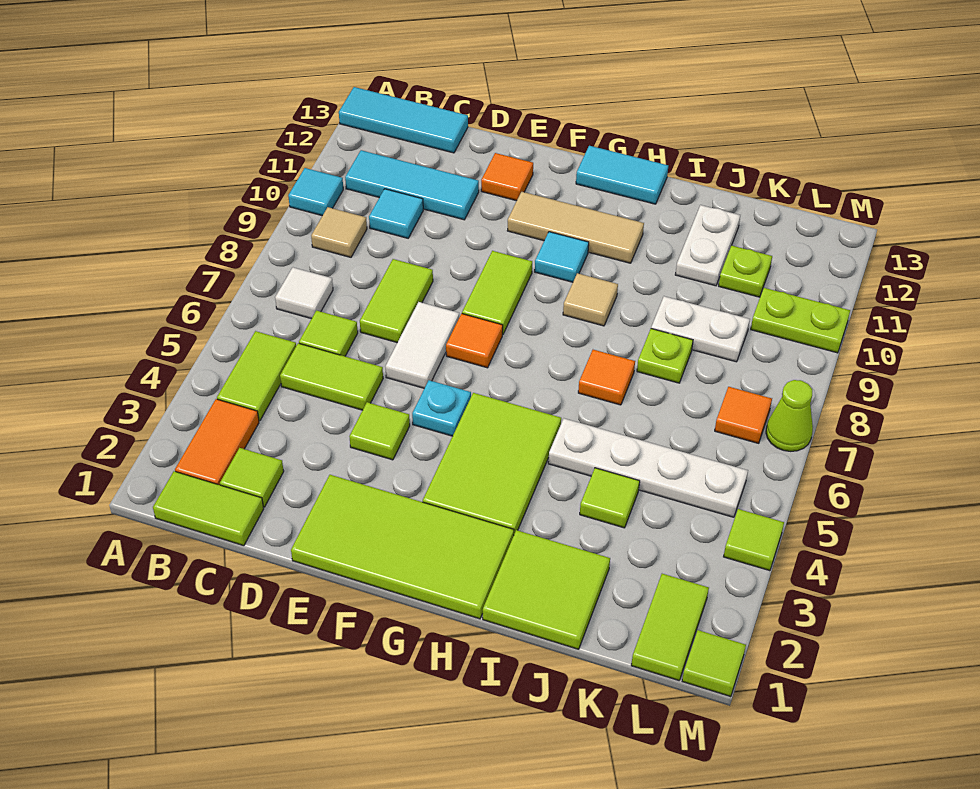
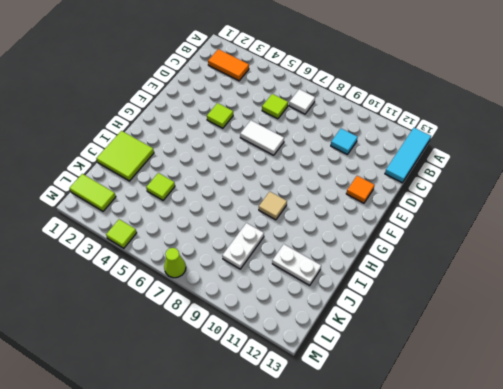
none -> cyan 1x1 tile [288,168,343,216]
none -> lime 1x2 tile [153,471,264,546]
none -> lime 1x2 tile [217,331,296,421]
none -> tan 1x1 tile [311,207,367,257]

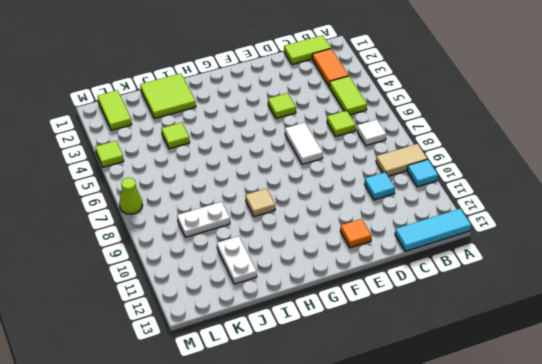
tan 1x2 tile [376,144,427,176] -> tan 1x1 tile [311,207,367,257]
none -> cyan 1x3 tile [345,150,479,220]
none -> lime 1x1 tile [220,448,284,507]
none -> lime 1x2 tile [280,343,383,410]
none -> lime 1x2 tile [360,259,433,343]

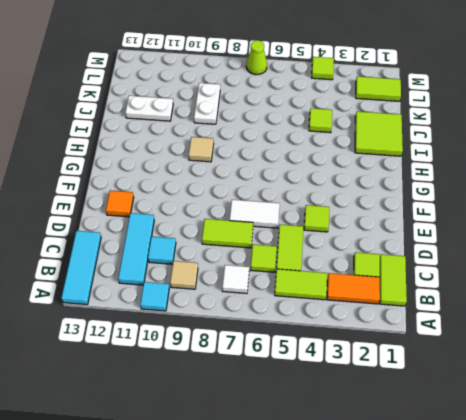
none -> lime 2x4 tile [291,475,514,619]
none -> cyan 1x1 plate [412,380,471,436]
none -> orange 1x1 tile [446,314,503,368]
none -> lime 1x2 tile [462,251,532,335]

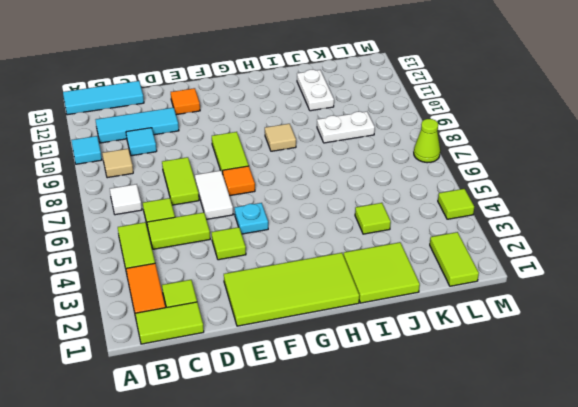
none -> tan 1x3 tile [507,192,644,263]
none -> lime 2x3 tile [423,393,561,534]
none -> cyan 1x1 tile [535,232,589,282]
none -> cyan 1x2 tile [576,146,668,204]

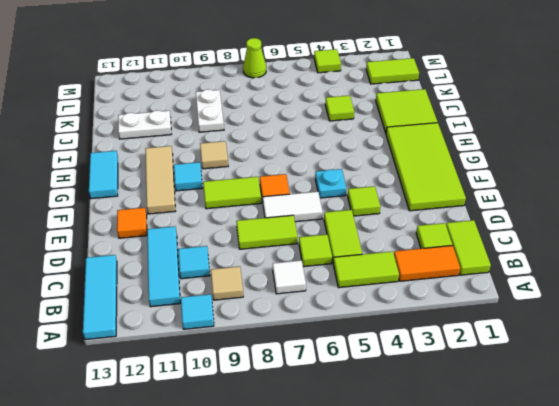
none -> lime 2x3 tile [423,393,561,534]
none -> white 1x4 plate [548,419,748,517]
none -> orange 1x1 tile [578,350,635,405]
none -> lime 1x1 plate [637,329,693,383]

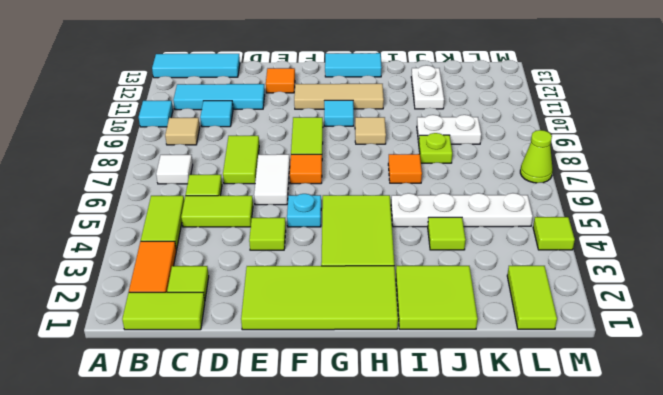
none -> lime 1x1 plate [719,245,772,297]
none -> orange 1x1 tile [715,387,772,443]
none -> lime 1x2 plate [751,288,850,353]
none -> lime 1x1 tile [682,630,746,697]

